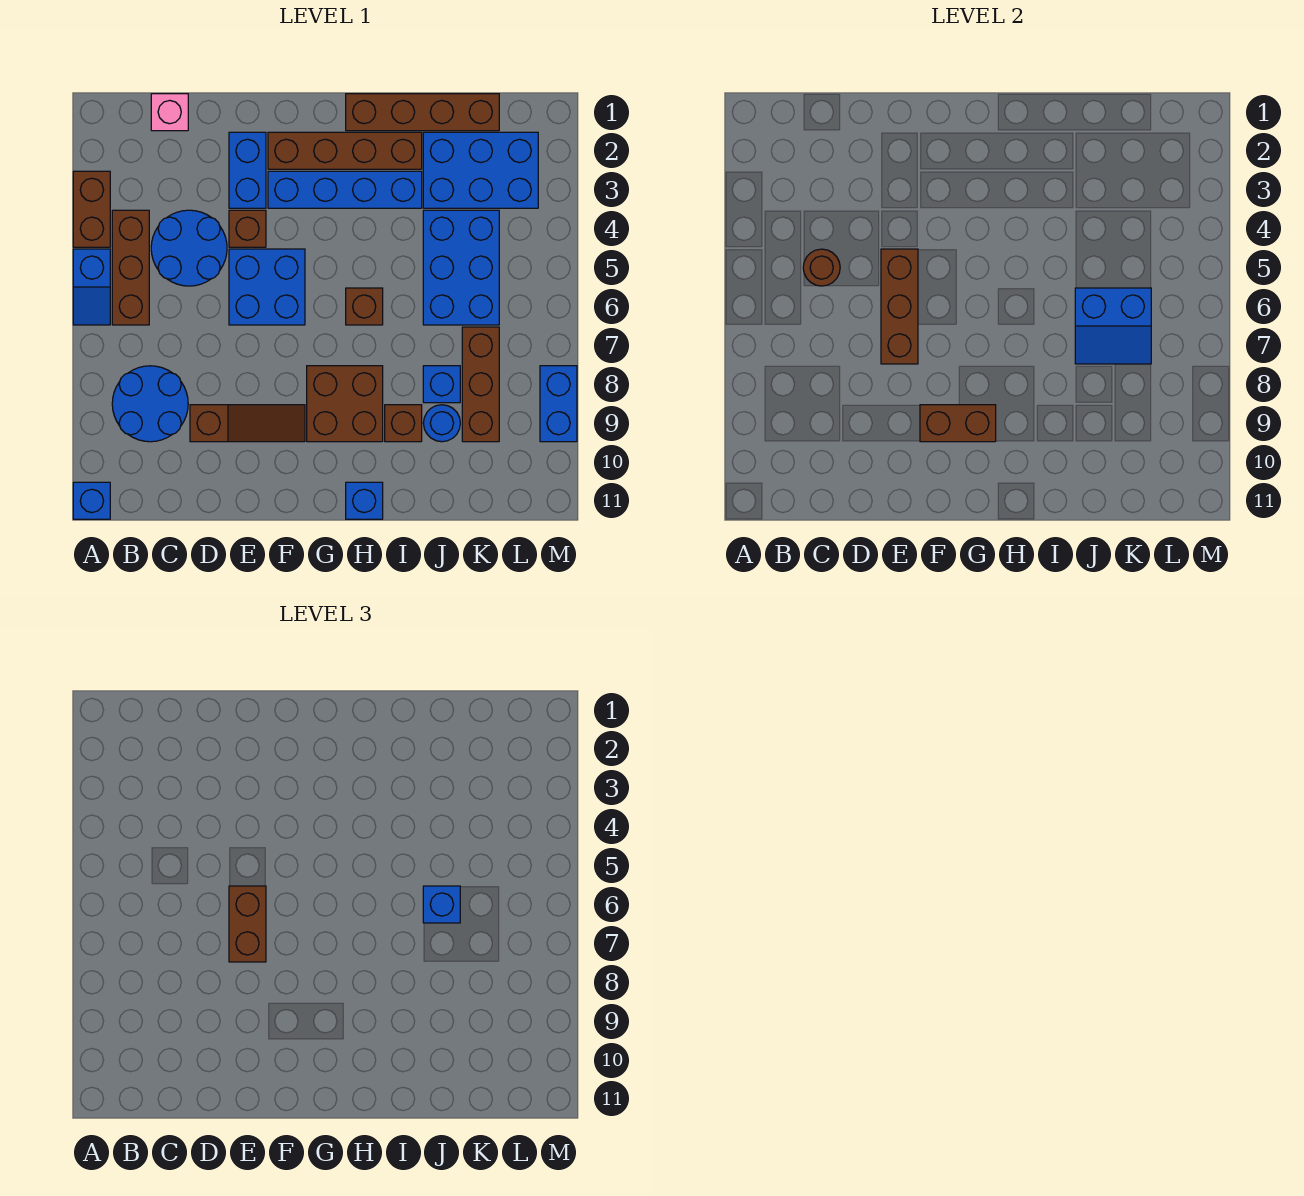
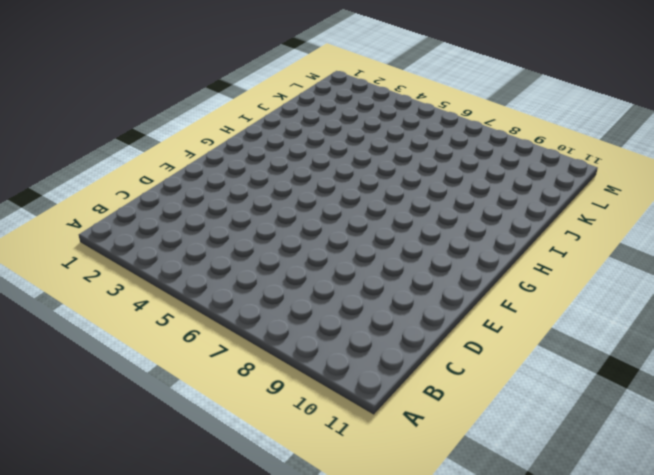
none -> brown 1x2 brick [73,171,110,247]
none -> blue 1x2 slope [73,249,110,325]
none -> blue 1x1 brick [73,482,110,519]
none -> brown 1x3 brick [112,210,149,325]

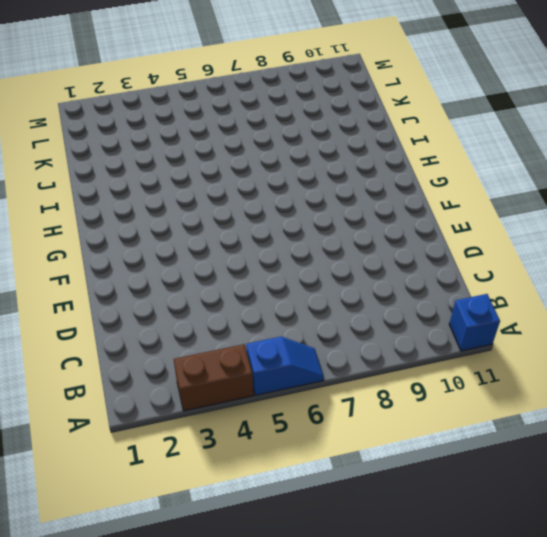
none -> brown 1x3 brick [112,210,149,325]
none -> blue 2x2 round brick [112,366,188,442]
none -> pink 1x1 brick [151,94,188,131]
none -> blue 2x2 round brick [151,210,227,286]

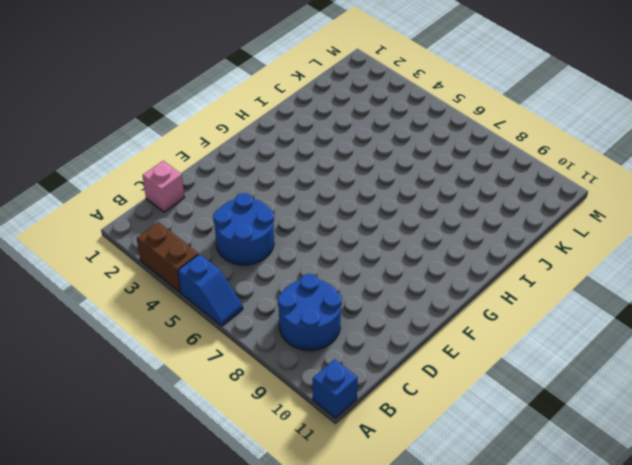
none -> brown 1x3 brick [112,210,149,325]
none -> brown 1x3 slope [190,405,305,442]
none -> blue 1x2 brick [229,132,266,208]
none -> brown 1x1 brick [229,210,266,247]

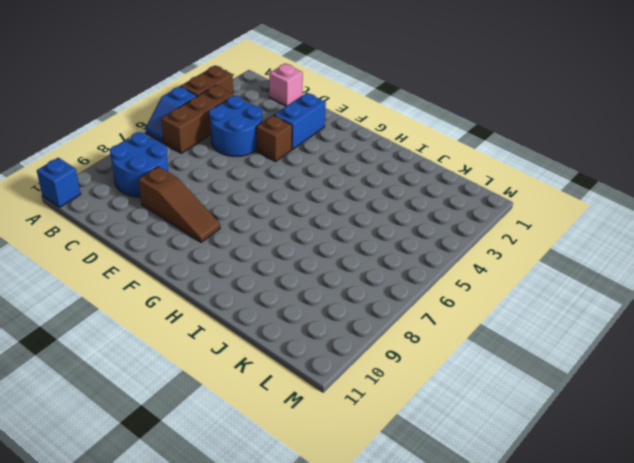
none -> blue 2x2 brick [229,249,305,325]
none -> brown 1x4 brick [268,132,422,169]
none -> blue 1x4 brick [268,171,422,208]
none -> brown 2x2 brick [307,366,383,442]

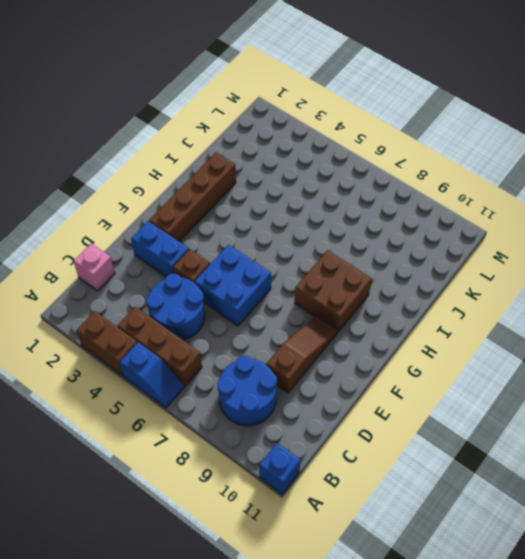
none -> blue 1x4 brick [268,171,422,208]
none -> brown 1x4 brick [346,94,499,131]
none -> brown 1x1 brick [346,288,383,325]
none -> blue 1x1 brick [346,482,383,519]

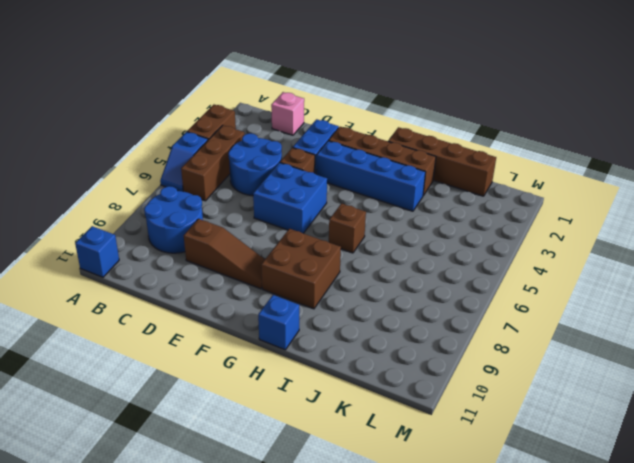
none -> brown 1x1 brick [385,405,422,442]
none -> blue 2x3 brick [423,132,538,208]
none -> blue 2x3 brick [423,210,499,325]
none -> blue 1x1 brick [423,366,460,403]

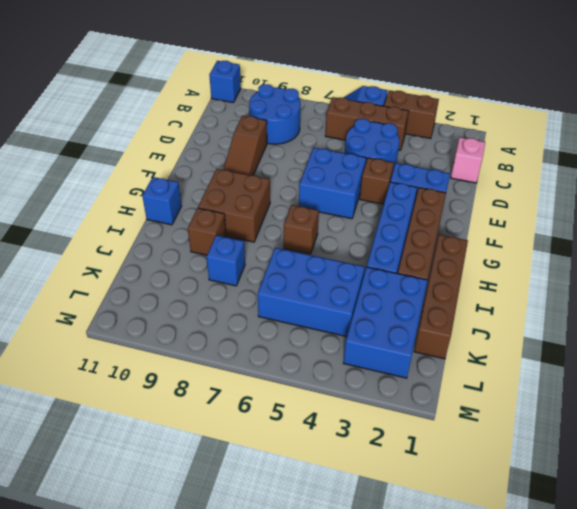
none -> blue 1x1 round brick [423,405,460,442]
none -> brown 1x3 brick [462,327,499,442]
none -> blue 1x2 brick [540,366,577,442]
none -> brown 1x1 round brick [803,249,840,286]

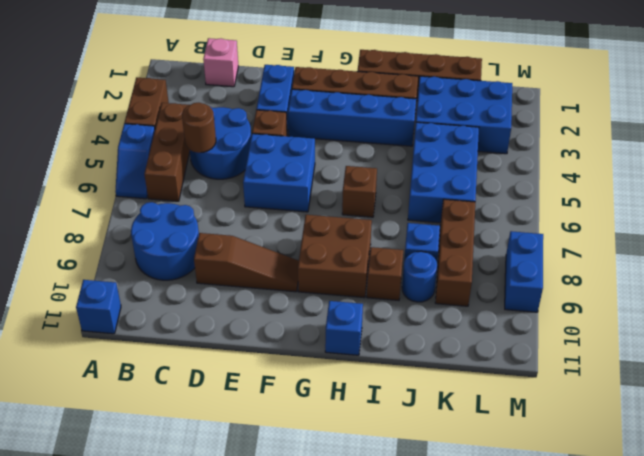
none -> brown 1x3 brick [881,249,918,364]
none -> brown 1x2 brick [920,405,996,442]
none -> blue 2x2 slope [1075,288,1151,364]
none -> brown 1x2 brick [229,886,266,962]

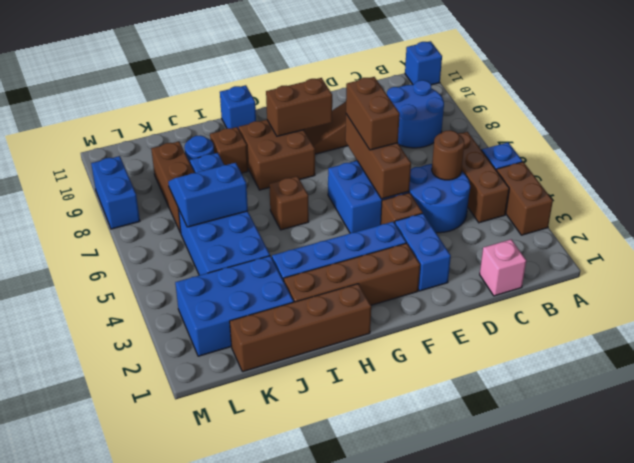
none -> blue 1x1 brick [423,886,460,923]

